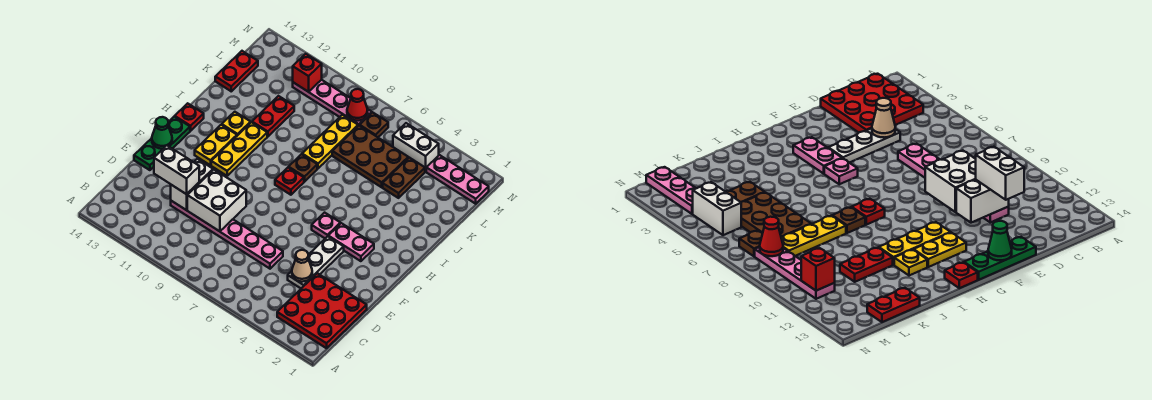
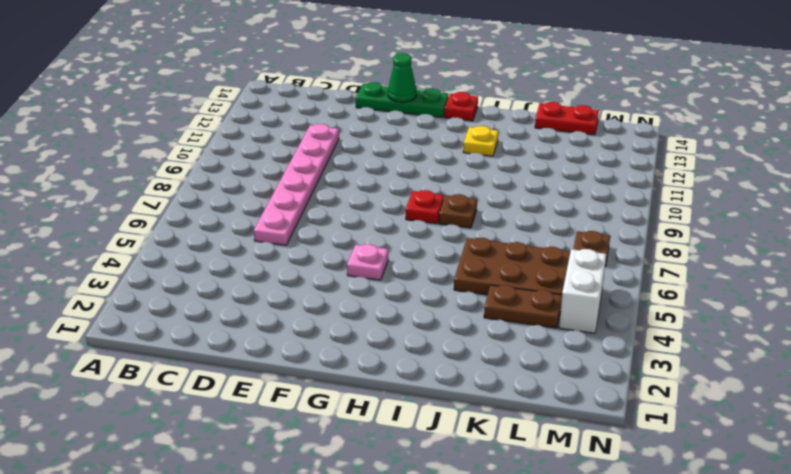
brown 2x3 plate [454,238,570,295] -> brown 2x3 plate turned to [332,126,408,187]
none -> red 3x3 plate [277,273,367,348]
none -> white 1x3 plate [288,236,344,288]
none -> pink 1x2 plate [328,223,374,261]

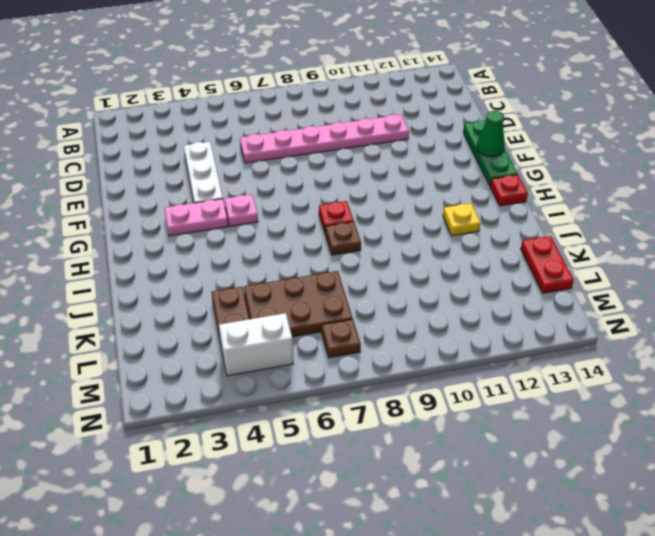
none -> red 3x3 plate [277,273,367,348]
none -> yellow 1x3 plate [211,122,267,176]
none -> yellow 1x2 plate [195,125,237,165]

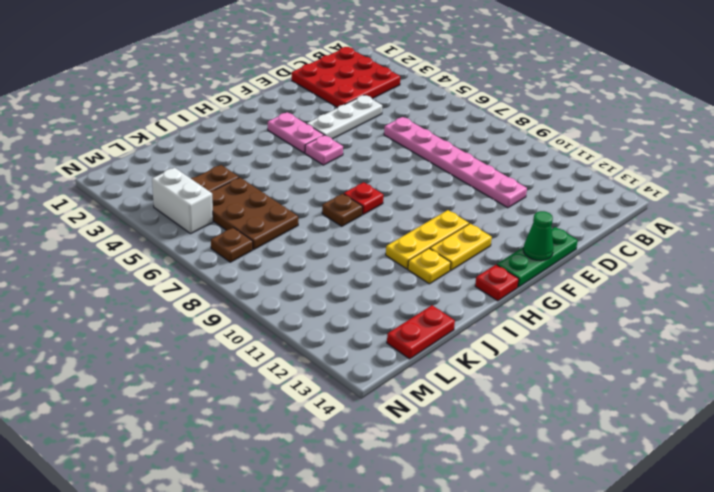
none -> yellow 1x3 plate [302,115,358,168]
none -> red 1x2 plate [252,96,294,136]
none -> pink 1x3 plate [426,155,489,204]

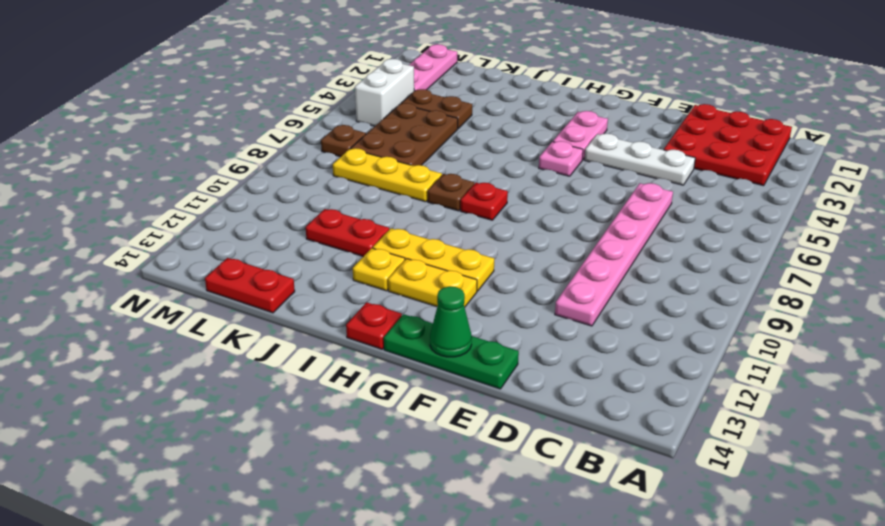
none -> pink 1x4 plate [293,80,372,126]
none -> tan 1x1 cone [292,250,312,282]
none -> white 2x2 brick [187,170,246,231]

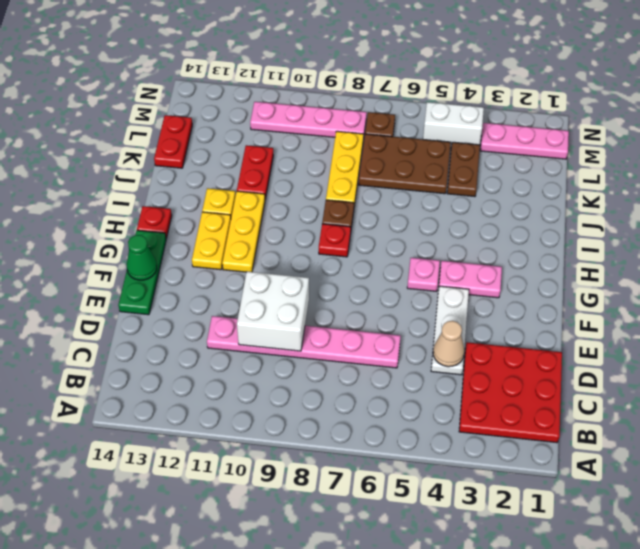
none -> white 1x2 brick [171,159,213,210]
none -> red 1x1 cone [347,89,368,121]
none -> red 1x1 brick [293,54,322,92]

